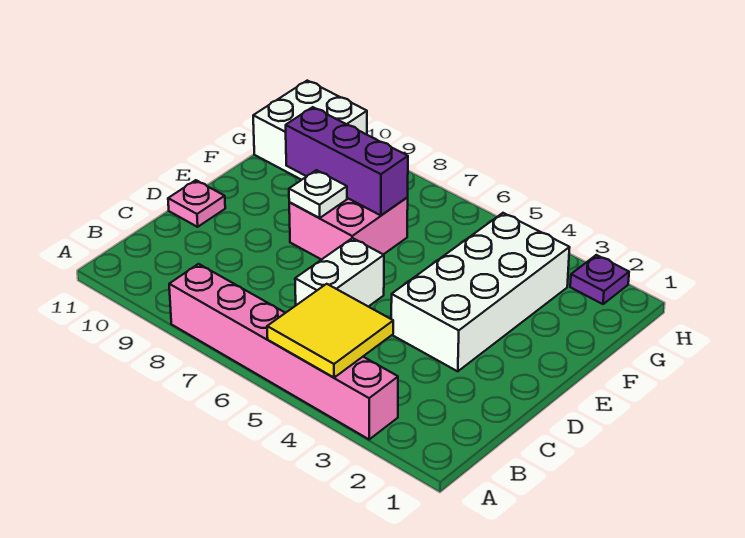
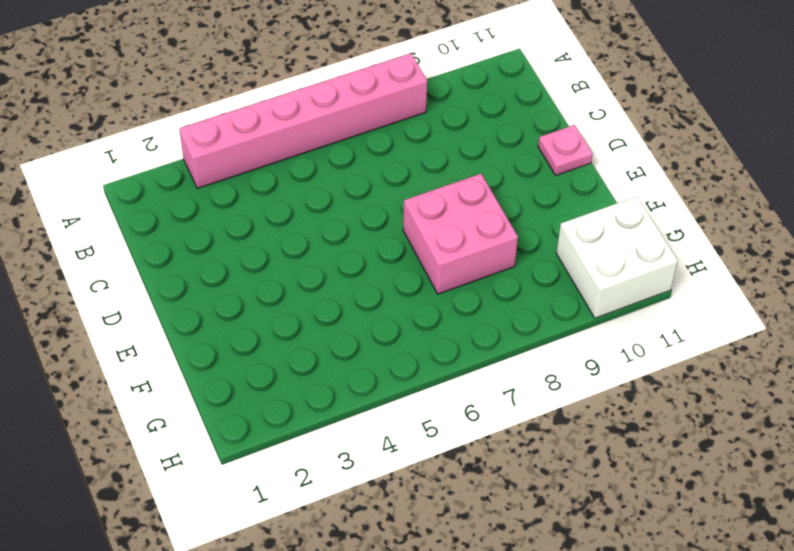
none -> white 1x2 brick [295,238,384,307]
none -> white 2x4 brick [391,213,570,371]

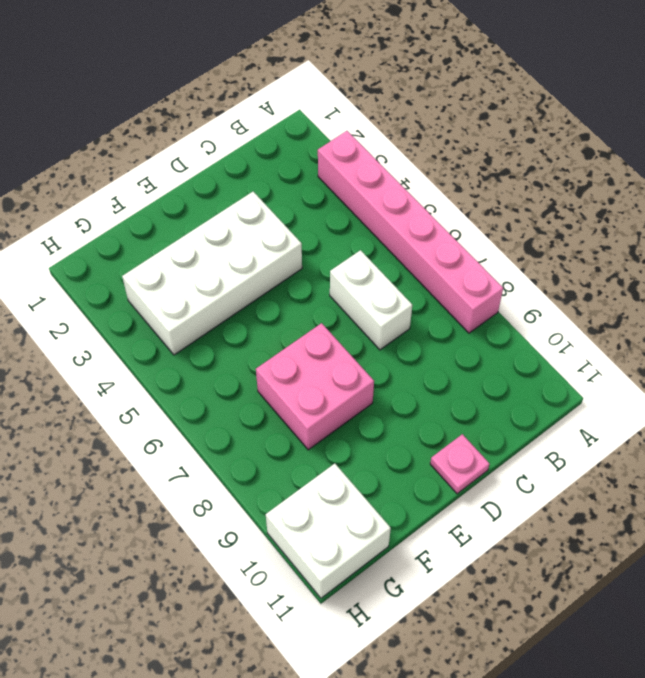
white 1x2 brick [330,250,412,350] -> white 1x2 brick turned to [295,238,384,307]
none -> purple 1x1 plate [570,255,629,304]
none -> yellow 2x2 tile [267,284,393,378]

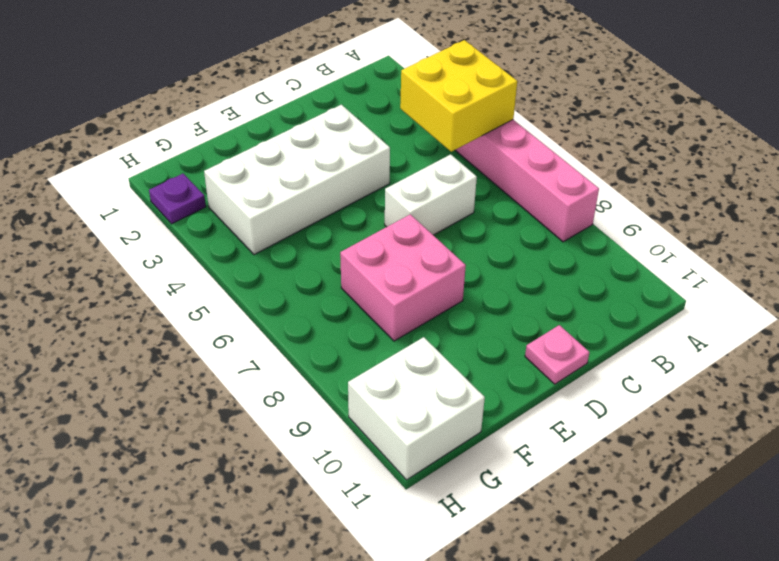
yellow 2x2 brick [400,40,517,152] -> yellow 2x2 tile [267,284,393,378]
none -> white 1x1 plate [289,170,347,218]
none -> purple 1x3 brick [286,107,408,215]

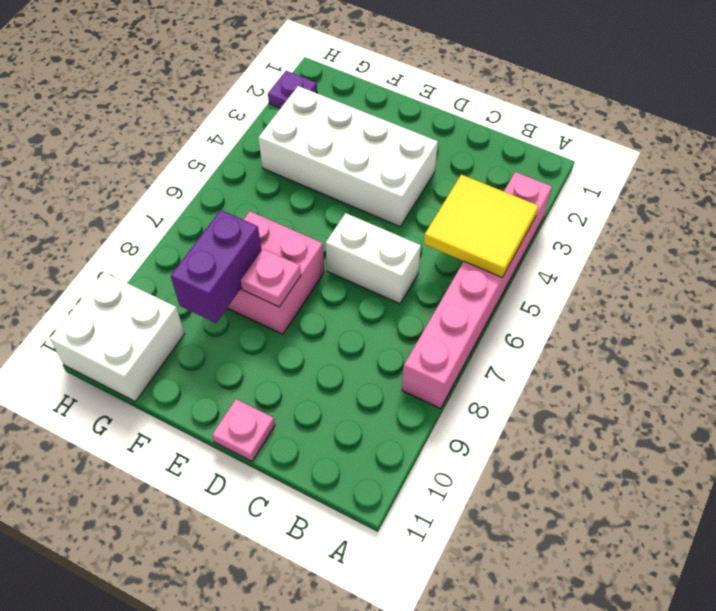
pink 1x1 plate [241,249,301,307] -> white 1x1 plate [289,170,347,218]
purple 1x2 brick [171,210,262,323] -> purple 1x3 brick [286,107,408,215]

